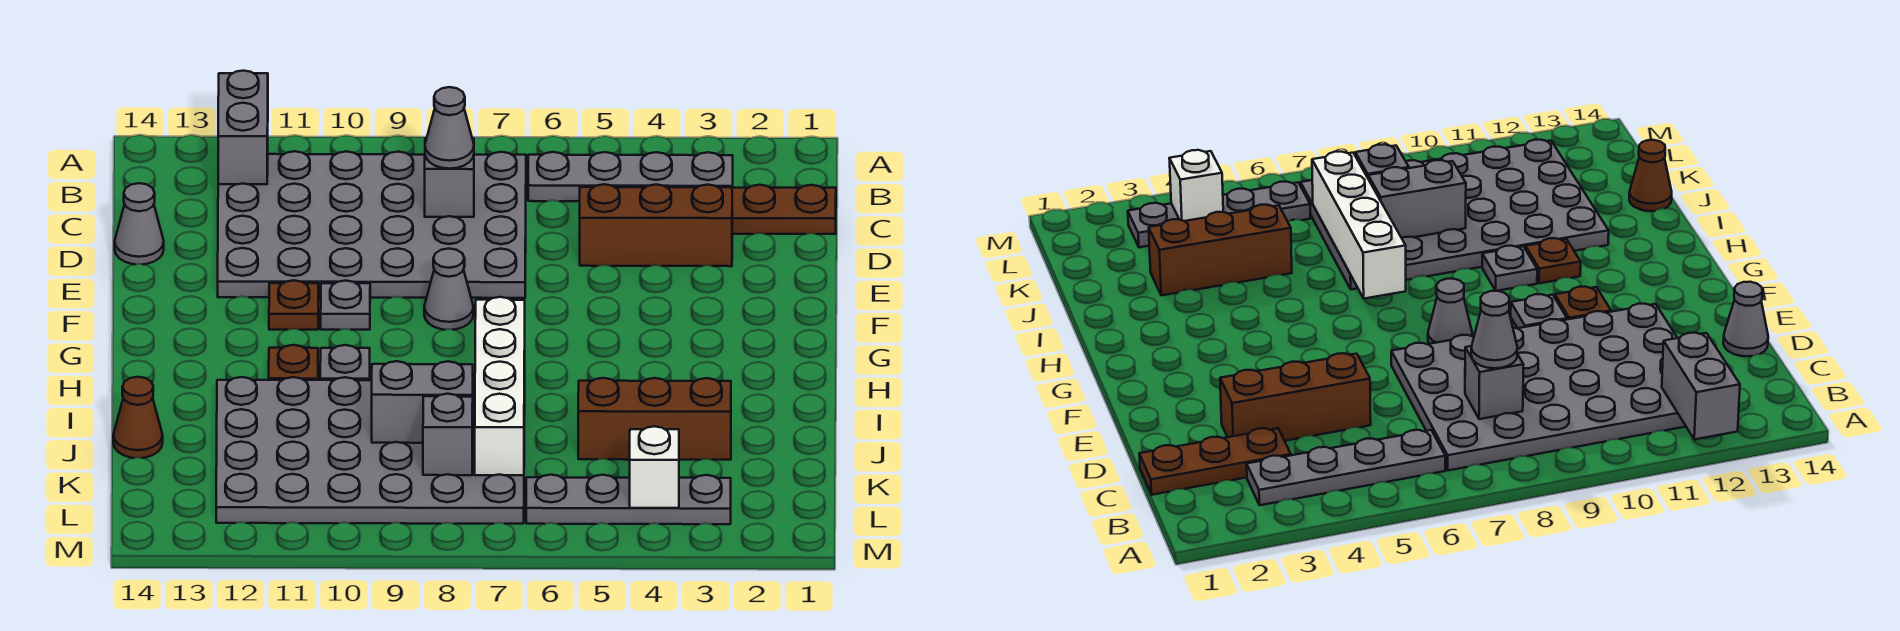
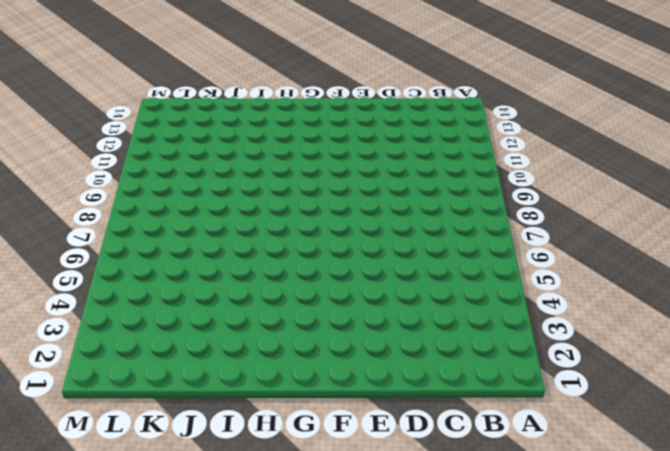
none -> grey 1x4 plate [528,152,733,201]
none -> grey 4x6 plate [218,151,526,298]
none -> brown 1x3 plate [732,185,836,234]

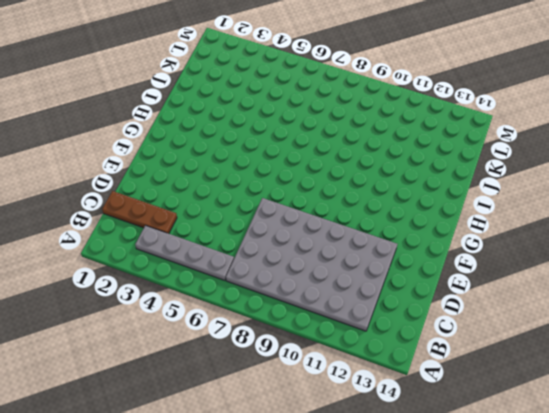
none -> brown 1x3 brick [580,184,732,266]
none -> grey 1x1 cone [115,183,164,264]
none -> grey 1x1 cone [424,249,473,330]

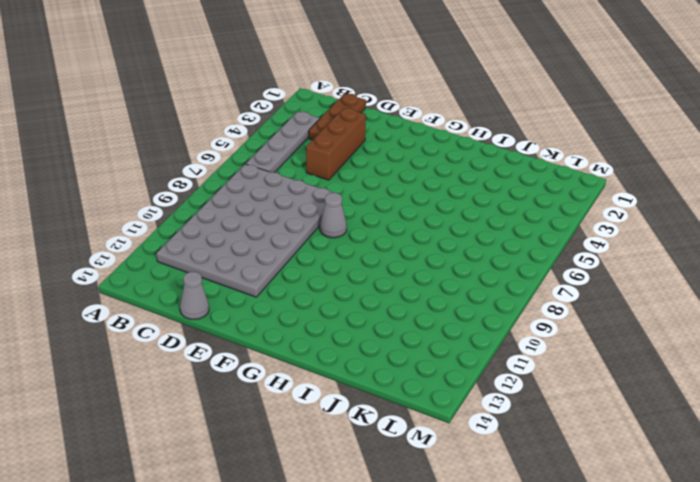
none -> grey 1x1 plate [321,281,370,330]
none -> brown 1x1 plate [269,280,319,330]
none -> grey 1x1 plate [320,345,370,380]

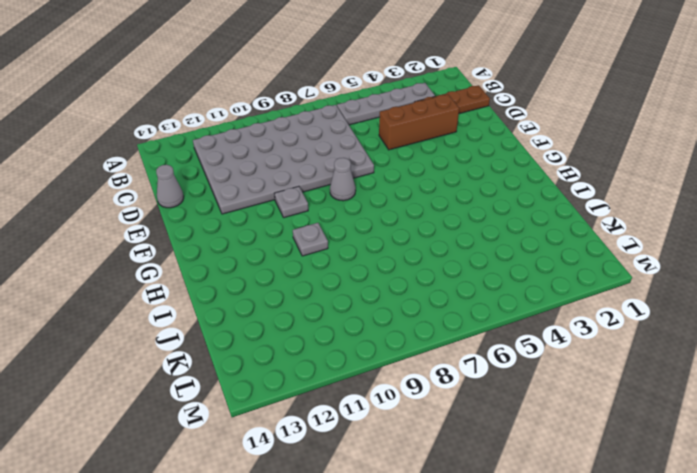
none -> brown 1x1 plate [269,280,319,330]
none -> brown 1x1 plate [269,345,318,380]
none -> grey 4x6 plate [216,377,525,524]

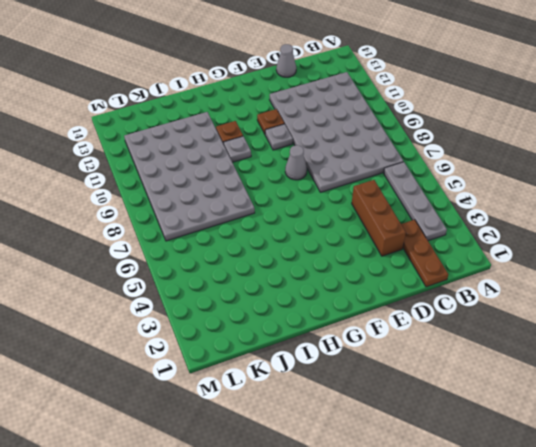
none -> brown 1x3 brick [578,378,731,460]
none -> brown 1x1 cone [113,377,163,458]
none -> grey 1x4 plate [526,475,731,524]

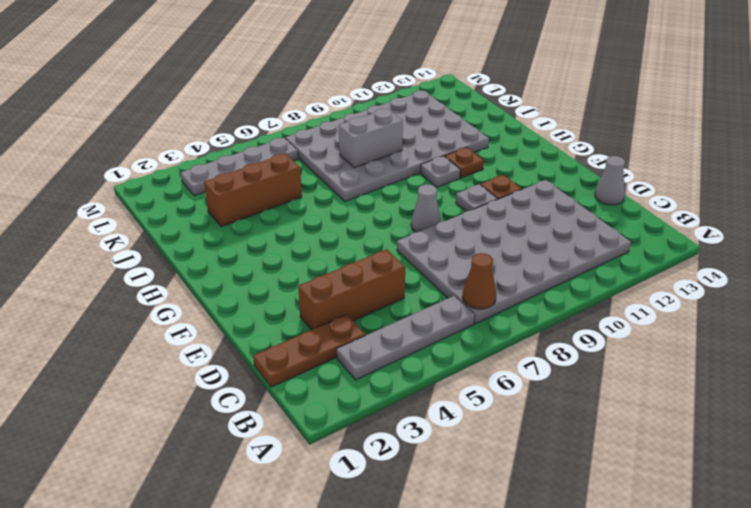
brown 1x1 cone [462,253,496,309] -> brown 1x1 cone moved to [113,377,163,458]
none -> grey 1x2 brick [218,71,268,184]
none -> grey 1x1 brick [425,138,474,217]
none -> white 1x4 brick [475,297,525,475]

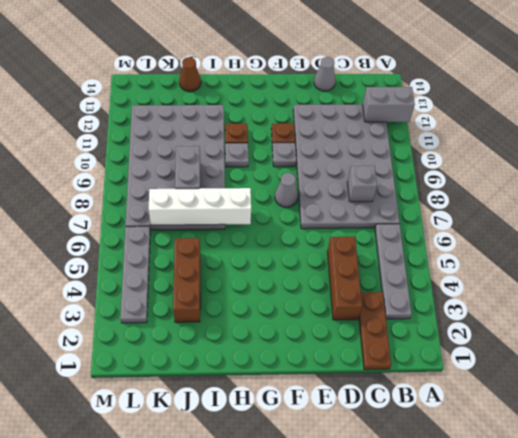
none -> grey 1x1 brick [423,394,473,475]
none -> white 1x1 brick [630,426,679,508]
none -> grey 1x1 cone [425,87,474,169]

